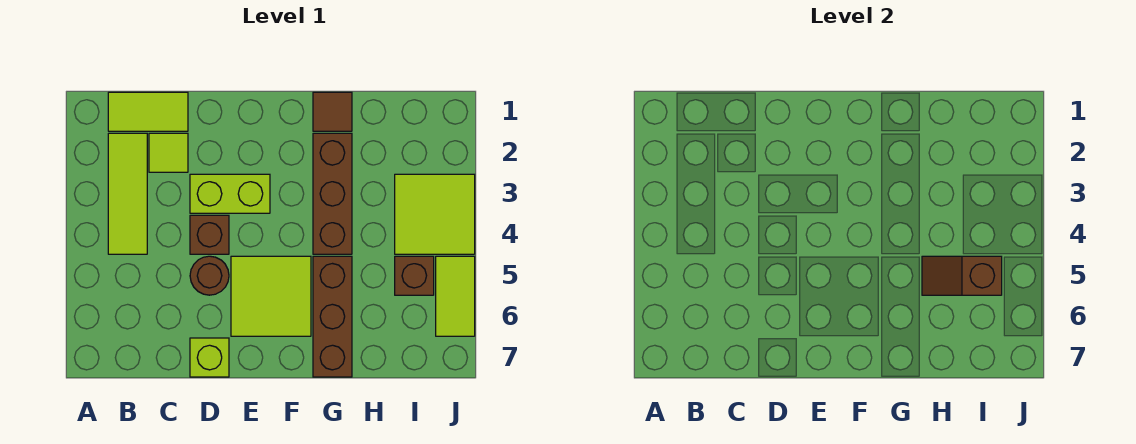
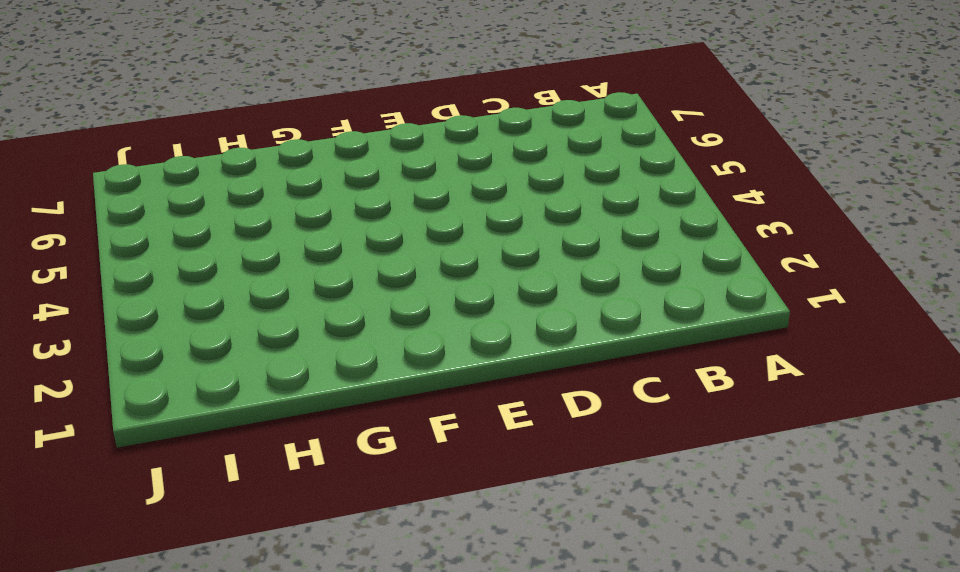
none -> lime 1x2 tile [108,92,188,131]
none -> lime 1x3 tile [108,133,147,254]
none -> lime 1x1 tile [149,133,188,172]

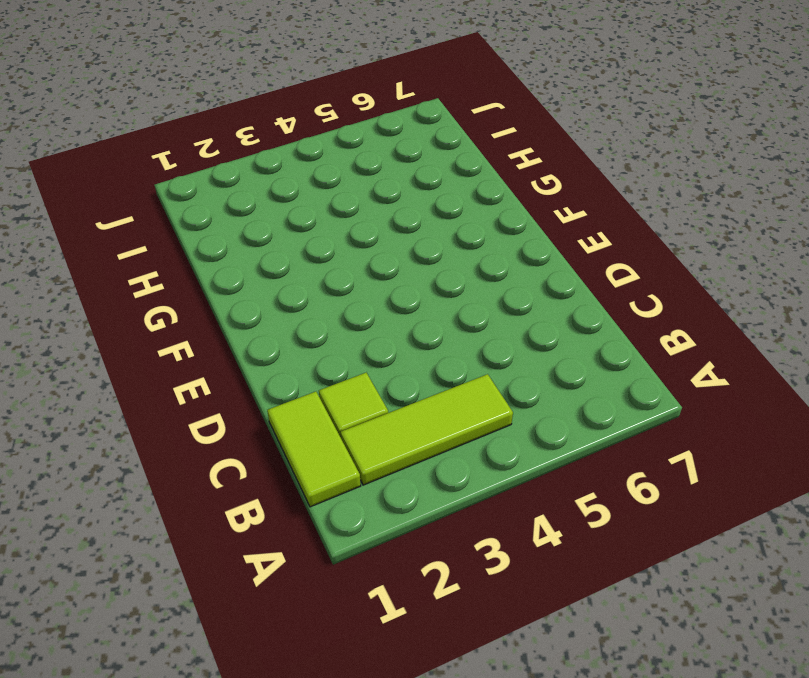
none -> lime 1x2 brick [190,174,270,213]
none -> brown 1x1 brick [190,215,229,254]
none -> brown 1x1 round brick [190,256,229,295]

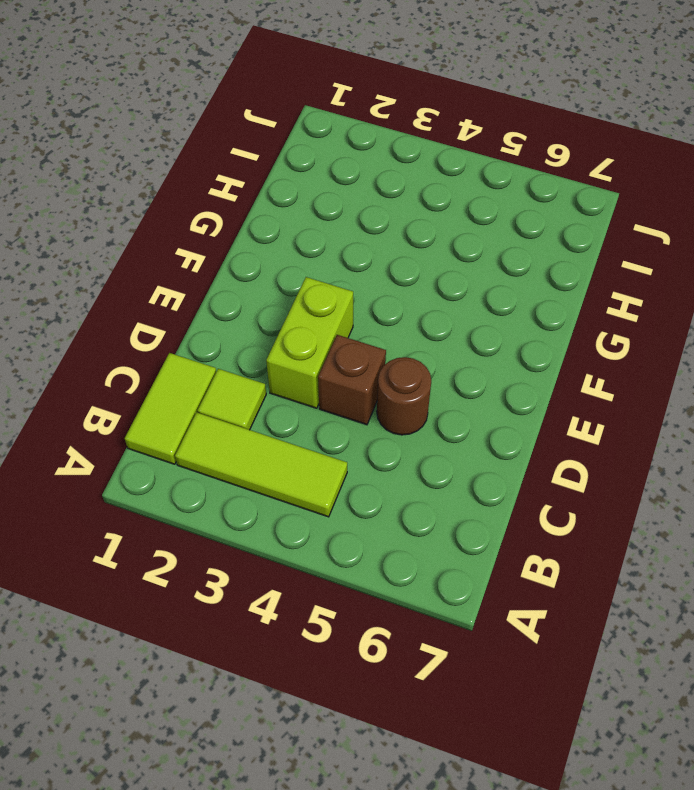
none -> lime 1x1 brick [190,338,229,377]
none -> lime 2x2 tile [231,256,311,336]
none -> brown 1x1 tile [313,92,352,131]

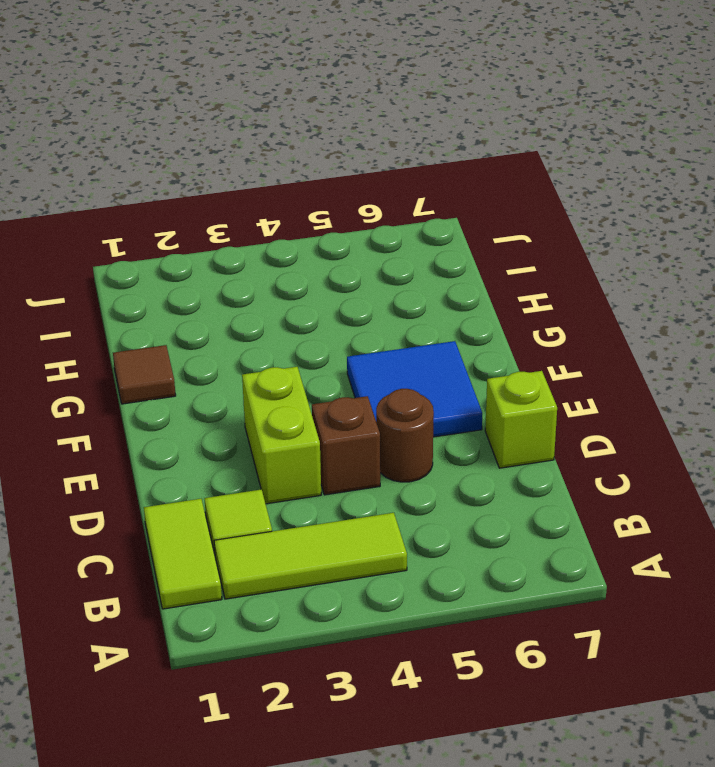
blue 2x2 tile [347,341,482,437] -> lime 2x2 tile [231,256,311,336]
none -> brown 1x3 brick [313,133,352,254]
none -> brown 1x3 brick [313,256,352,377]
none -> lime 2x2 tile [395,174,475,254]

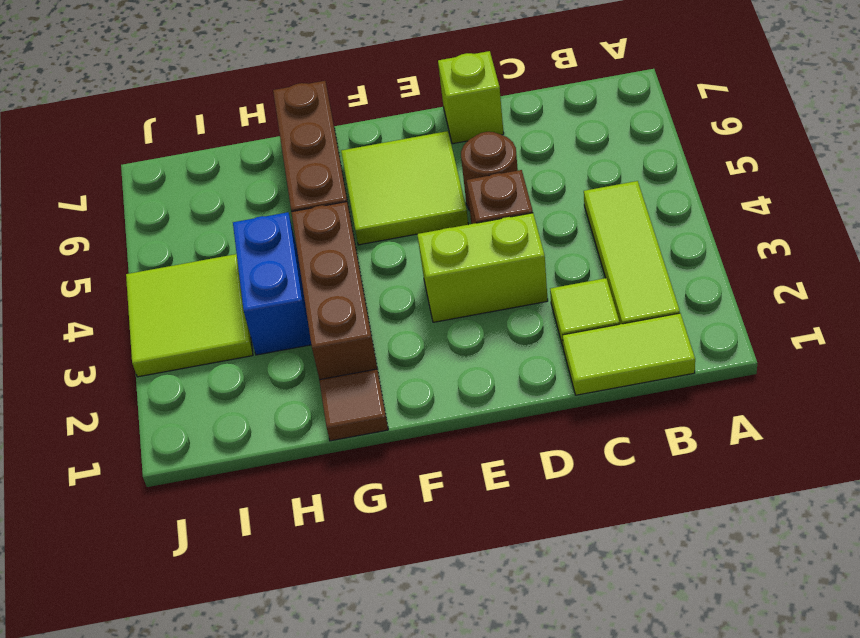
blue 1x2 brick [233,212,311,355] -> none
none -> brown 1x1 brick [395,256,434,295]
none -> lime 1x2 tile [436,256,475,336]
none -> brown 1x2 slope [922,256,1002,295]

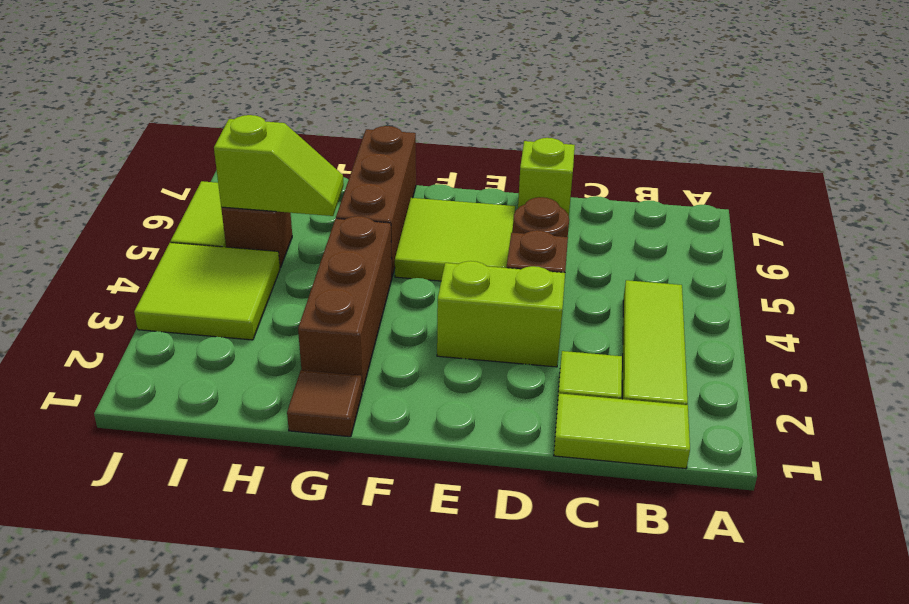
lime 1x2 slope [214,115,344,216] -> brown 1x2 slope [922,256,1002,295]

